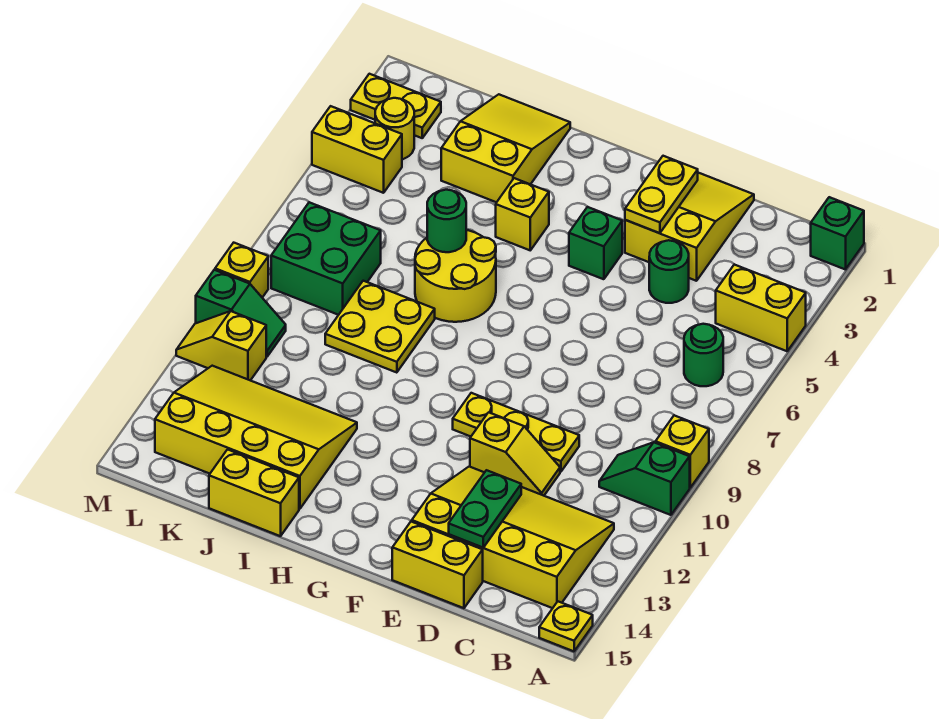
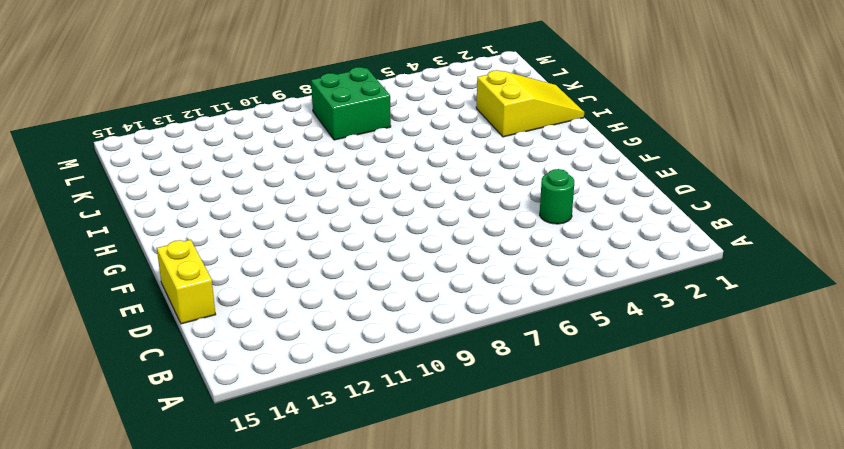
none -> green 1x1 brick [811,197,864,270]
none -> yellow 1x2 brick [716,264,806,351]
none -> yellow 1x1 brick [656,415,709,488]

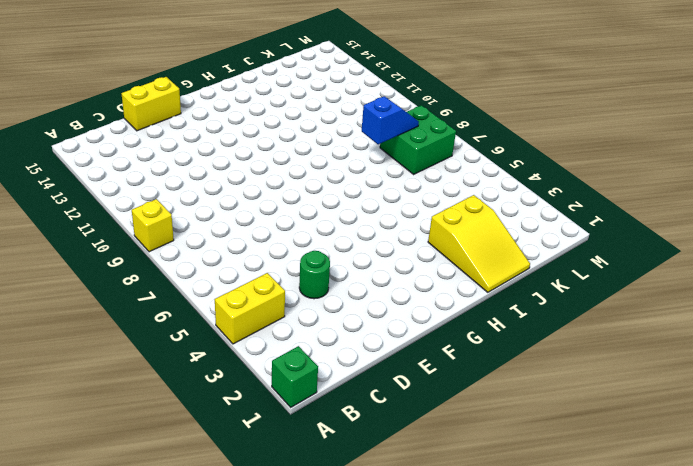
blue 1x2 slope [362,96,419,144] -> none
none -> green 1x2 slope [599,442,690,515]
none -> yellow 1x1 plate [539,602,593,651]
none -> green 1x1 round brick [684,324,723,386]

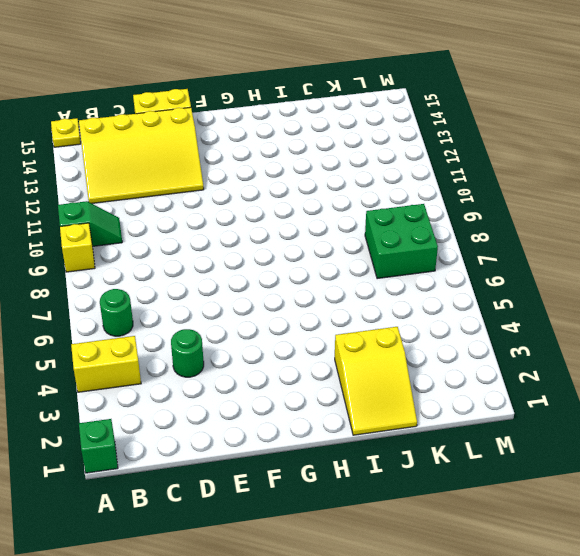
none -> yellow 2x3 slope [625,173,754,281]
none -> yellow 1x3 plate [453,393,579,472]
none -> yellow 1x2 slope [470,412,560,496]

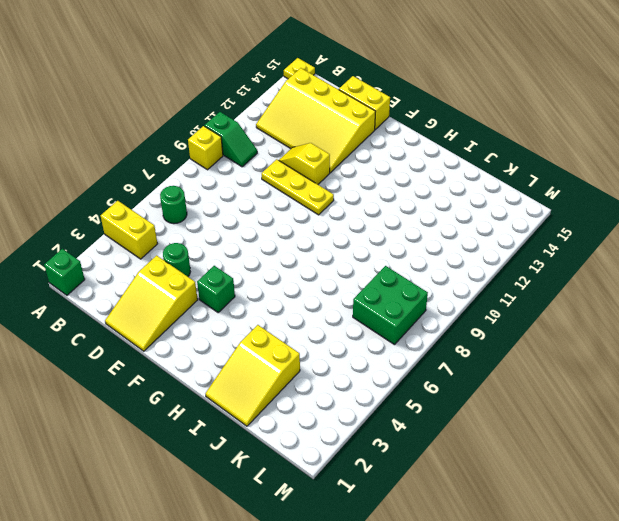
none -> yellow 1x1 brick [496,178,549,250]
none -> yellow 2x2 round brick [415,230,496,322]
none -> yellow 2x2 plate [325,281,435,373]

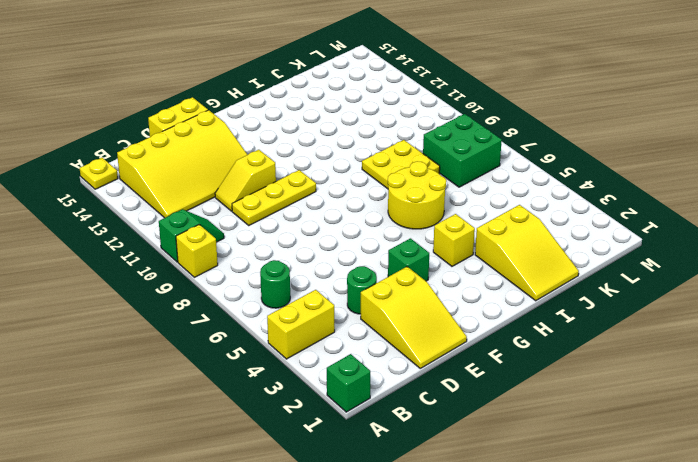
none -> yellow 3x4 slope [155,366,357,509]
none -> yellow 1x2 brick [209,449,299,536]
none -> yellow 1x2 plate [351,74,441,138]

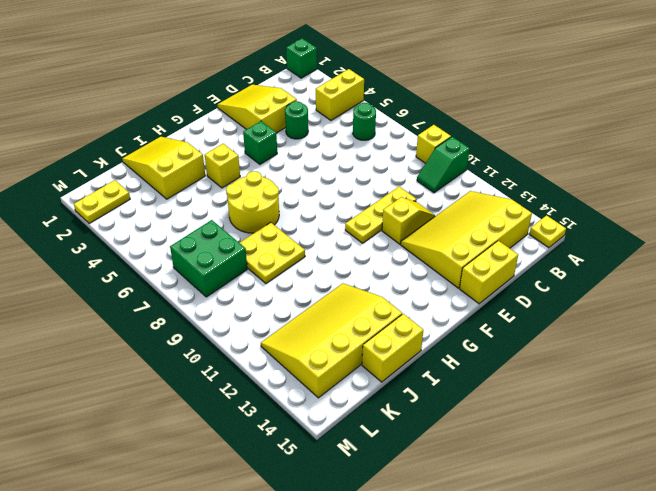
none -> yellow 1x1 round brick [375,98,414,159]
none -> yellow 1x2 brick [312,106,402,193]
none -> green 1x2 slope [196,270,286,356]

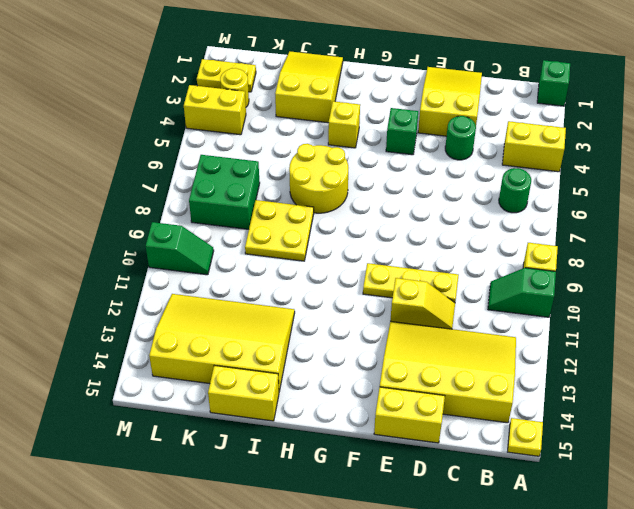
none -> yellow 1x2 slope [176,311,266,380]
none -> yellow 1x1 brick [215,243,268,298]
none -> green 1x2 plate [449,470,521,548]

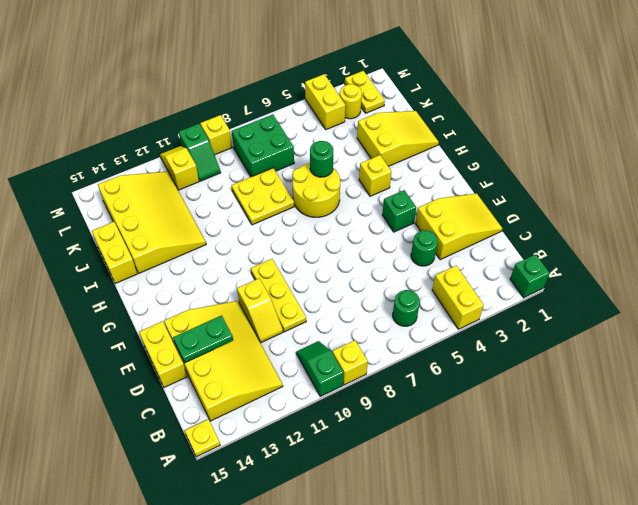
none -> yellow 1x2 plate [625,156,698,233]

